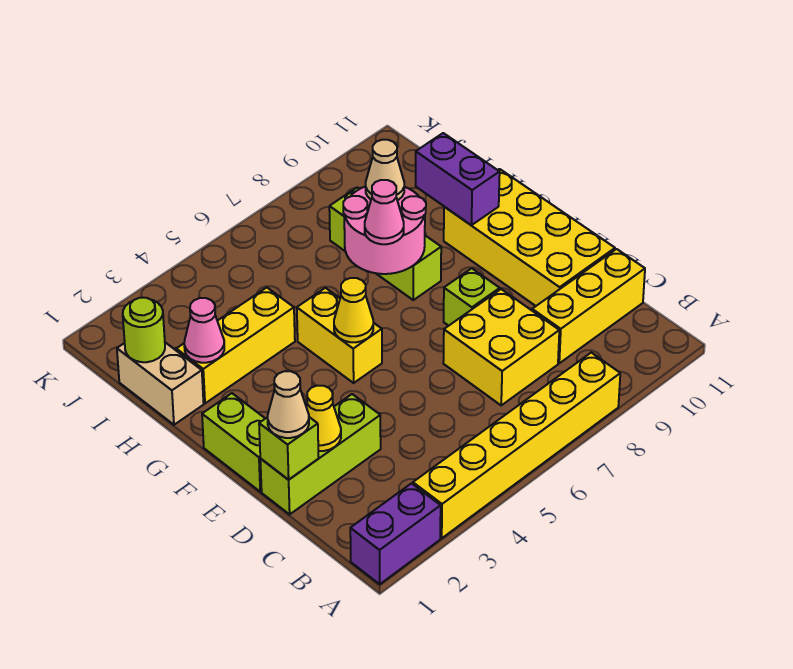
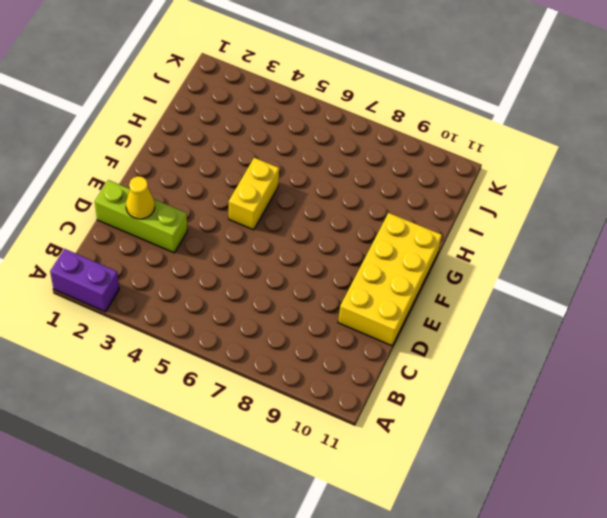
none -> yellow 1x6 brick [413,353,620,538]
none -> yellow 2x2 brick [443,289,559,405]
none -> yellow 1x3 brick [532,249,645,363]

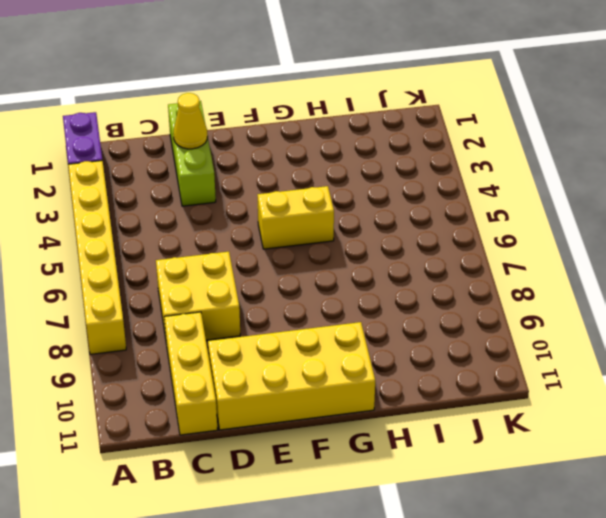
none -> lime 1x2 brick [202,393,265,492]
none -> lime 1x1 brick [444,268,500,326]
none -> lime 1x3 brick [329,188,441,300]

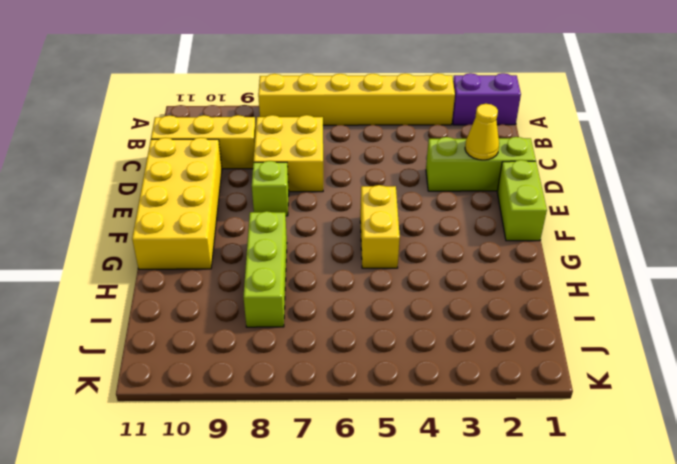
none -> tan 1x2 brick [117,342,204,425]
none -> yellow 1x3 brick [176,288,295,403]
none -> lime 1x1 brick [259,417,319,480]

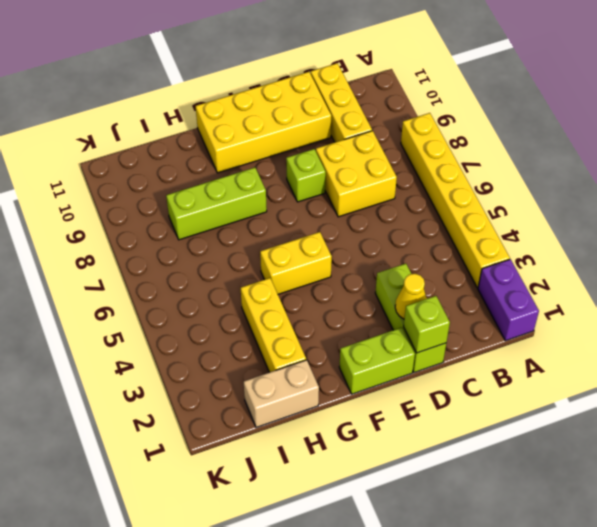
none -> yellow 1x1 cone [334,278,373,342]
none -> pink 2x2 round brick [343,186,426,274]
none -> purple 1x2 brick [416,133,500,225]

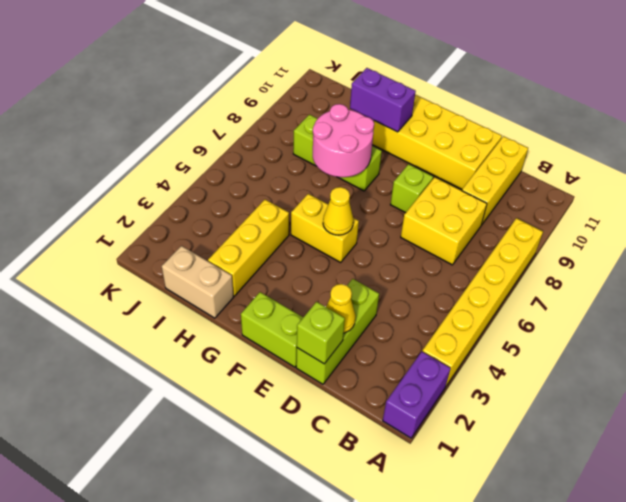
none -> pink 1x1 cone [184,298,224,363]
none -> lime 1x1 round brick [123,298,165,362]
none -> tan 1x1 cone [268,371,309,438]

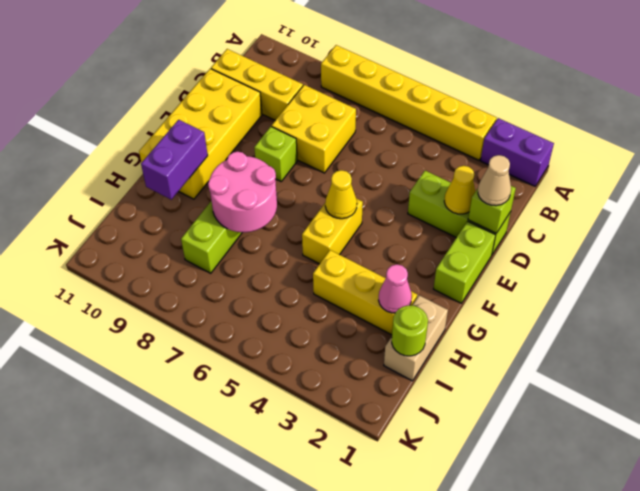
none -> pink 1x1 cone [365,180,404,244]
none -> tan 1x1 cone [366,140,404,200]

